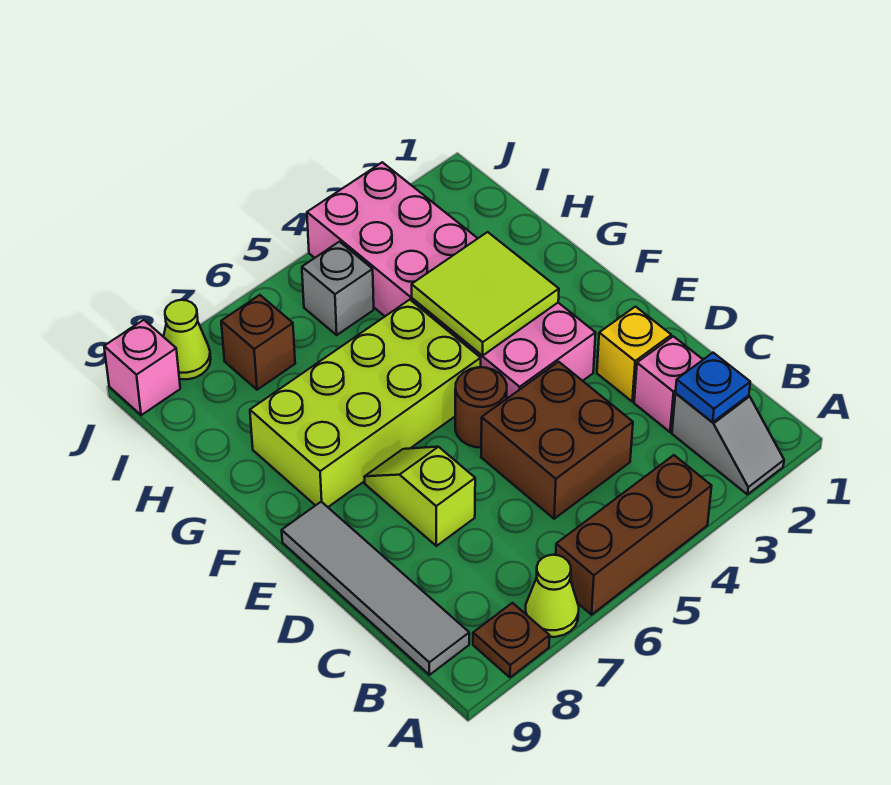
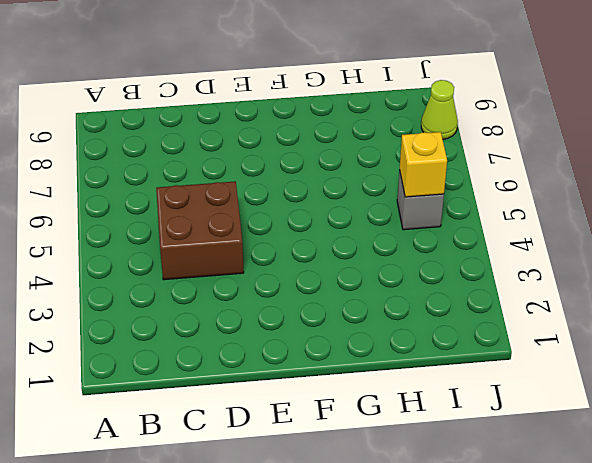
yellow 1x1 brick [400,132,447,197] -> yellow 1x1 brick moved to [597,307,671,402]
none -> grey 1x2 slope [672,394,784,494]
none -> brown 1x3 brick [556,455,712,615]
none -> lime 1x1 cone [525,555,579,637]

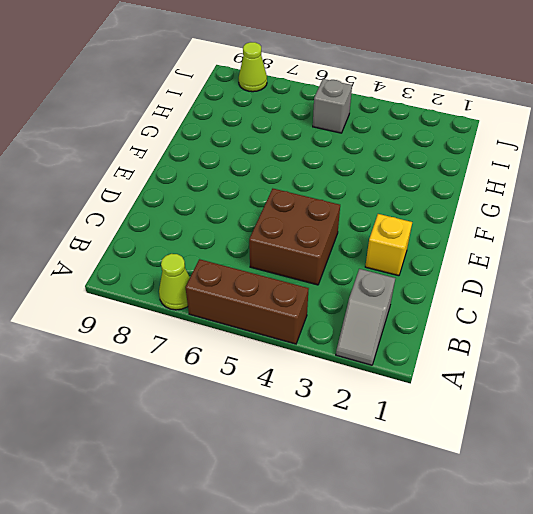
none -> brown 1x1 plate [473,603,550,677]
none -> grey 1x4 tile [282,502,469,675]
none -> pink 1x1 brick [634,336,703,432]

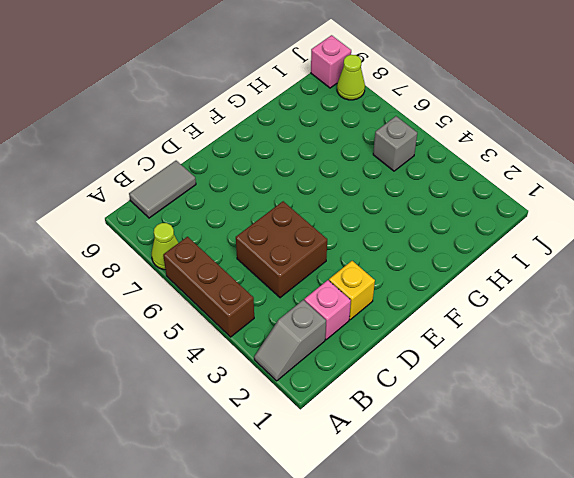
grey 1x2 tile [129,161,196,218] -> grey 1x4 tile [282,502,469,675]
none -> brown 1x1 plate [473,603,550,677]
none -> lime 1x2 slope [364,447,475,546]
none -> pink 2x6 brick [307,162,596,398]

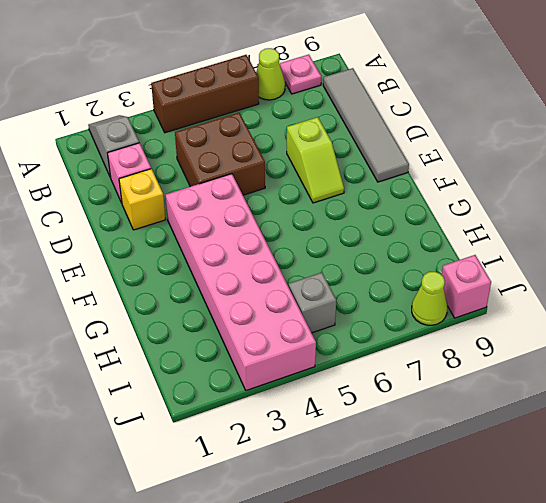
pink 1x1 plate [280,55,321,94] -> brown 1x1 plate [473,603,550,677]
none -> brown 1x1 round brick [455,367,507,447]
none -> lime 2x4 brick [250,300,481,507]
none -> brown 1x1 brick [221,295,295,390]

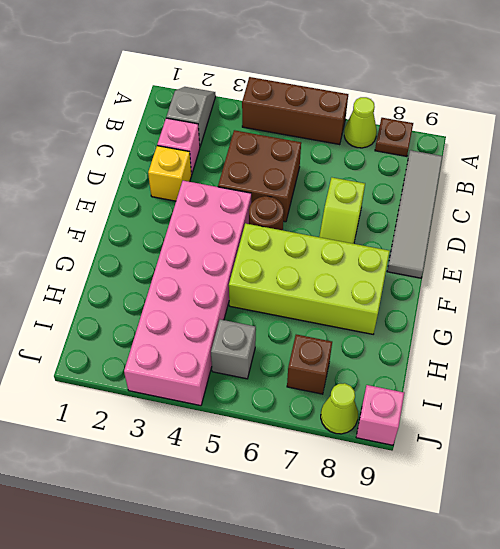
none -> blue 1x1 plate [676,353,750,422]
none -> lime 2x2 tile [412,232,559,356]

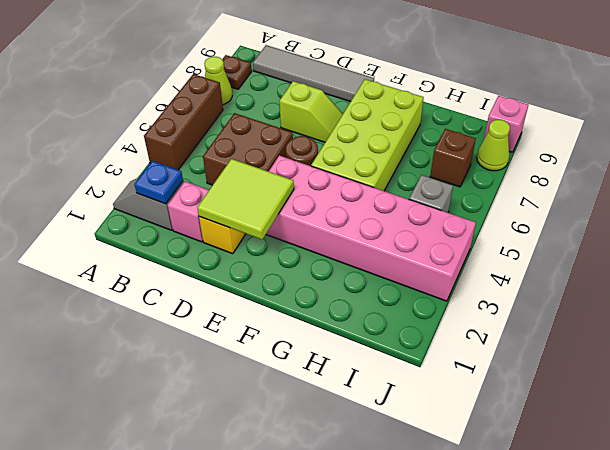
lime 2x2 tile [197,159,294,239] -> lime 2x2 tile moved to [412,232,559,356]

